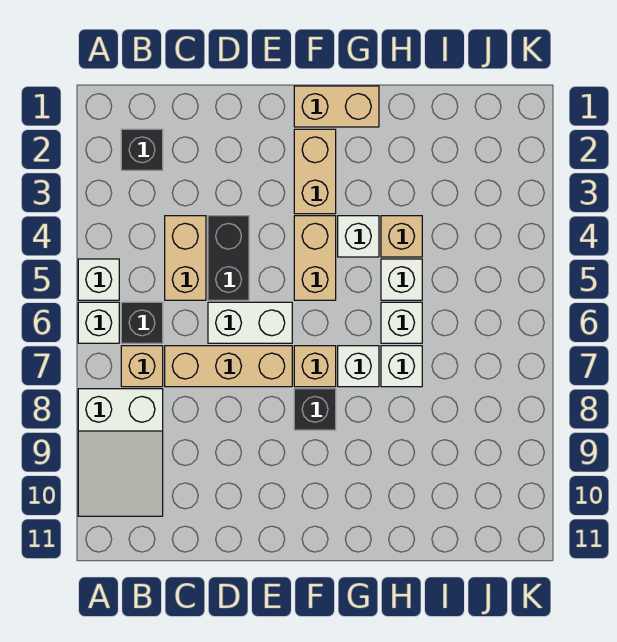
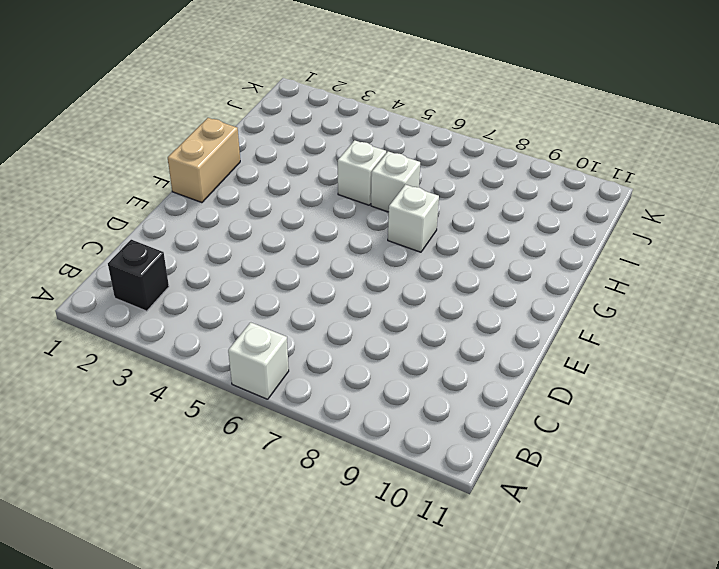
none -> white 1x1 brick [78,259,119,300]
none -> white 2x3 slope [78,389,163,516]
none -> black 1x1 brick [121,302,163,343]

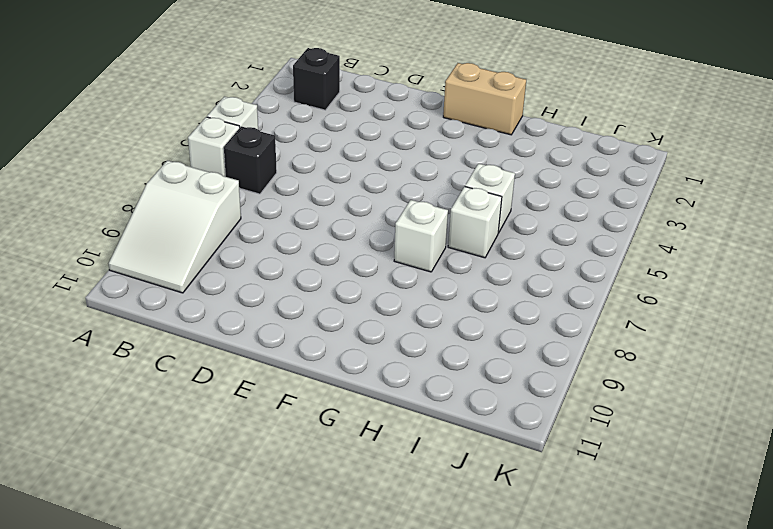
none -> tan 1x1 brick [121,346,163,387]
none -> tan 1x2 brick [165,216,206,300]
none -> tan 1x3 brick [165,346,292,387]

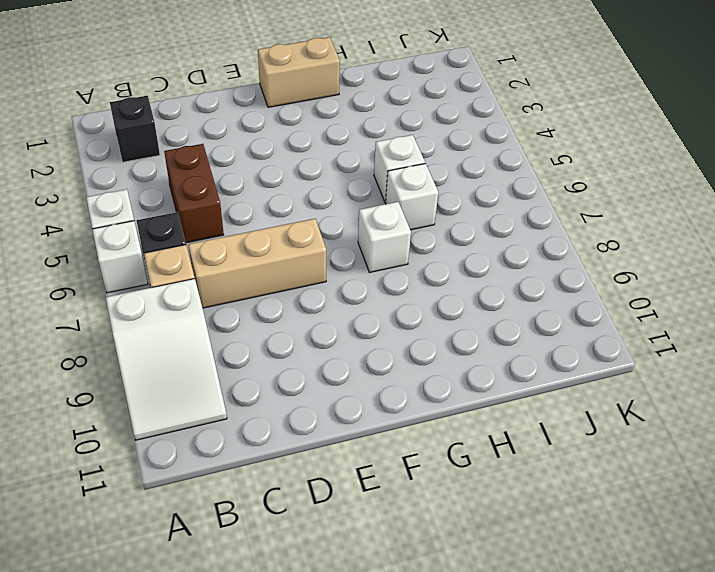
brown 1x2 brick [164,144,224,243] -> tan 1x2 brick [165,216,206,300]
none -> black 1x2 brick [208,216,249,300]
none -> white 1x2 brick [208,302,292,343]
none -> tan 1x2 brick [294,129,336,214]

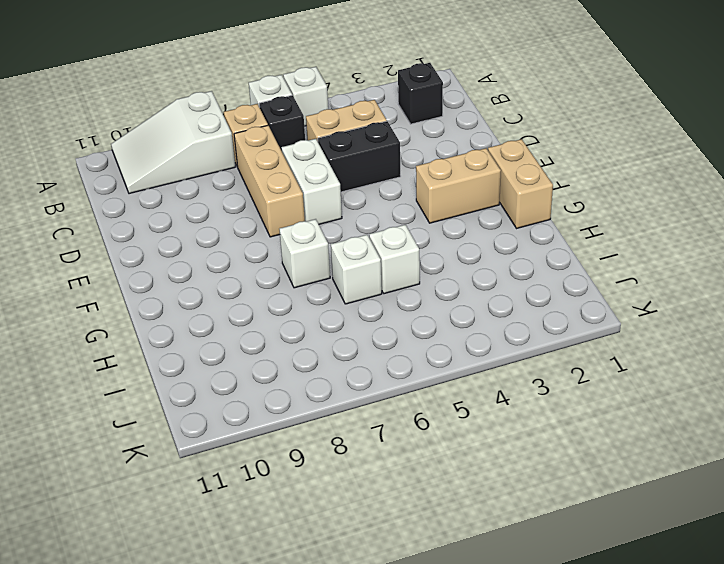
none -> tan 1x2 brick [294,216,336,300]
none -> tan 1x1 brick [294,346,336,387]
none -> black 1x1 brick [294,389,336,430]

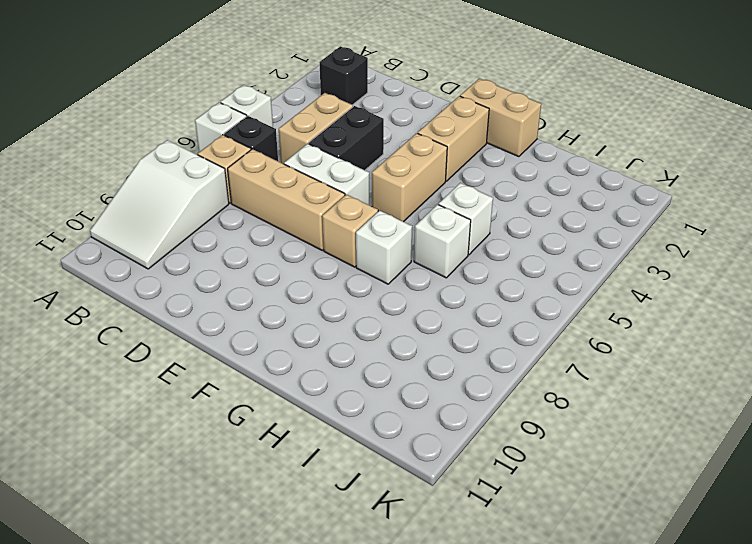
none -> black 1x1 brick [294,389,336,430]
none -> white 1x1 brick [338,216,379,257]
none -> tan 1x1 brick [381,216,422,257]

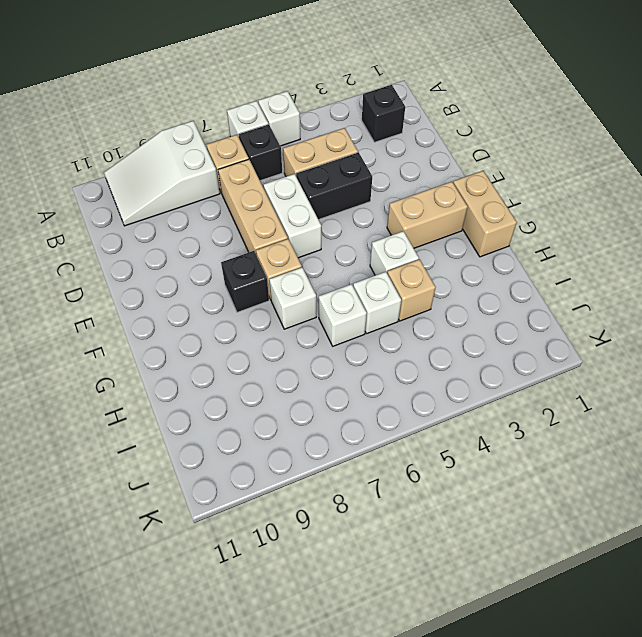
none -> tan 1x2 brick [294,216,336,300]
none -> white 1x1 brick [381,346,422,387]

